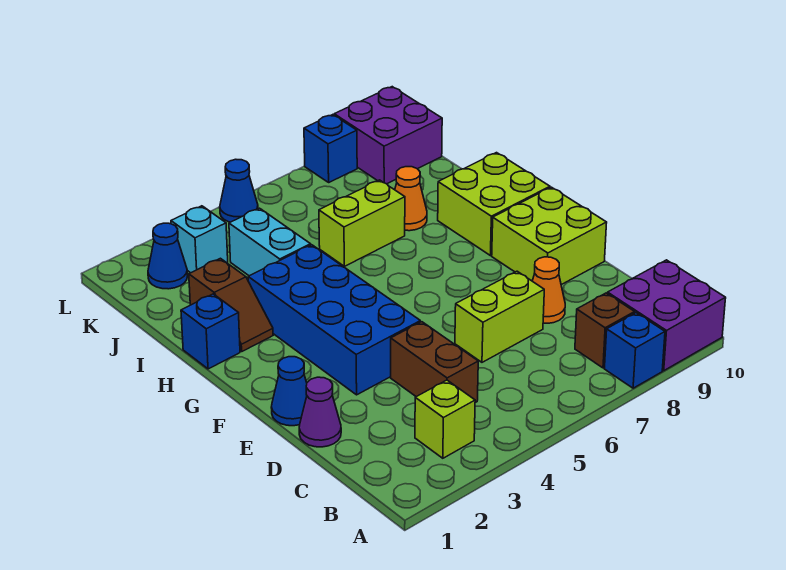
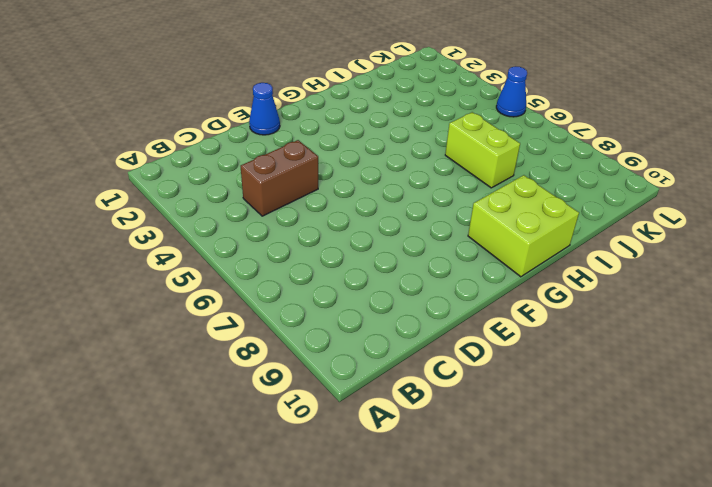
none -> blue 1x1 brick [605,313,665,388]
none -> purple 2x2 brick [608,260,726,371]
none -> lime 1x1 brick [415,380,475,458]

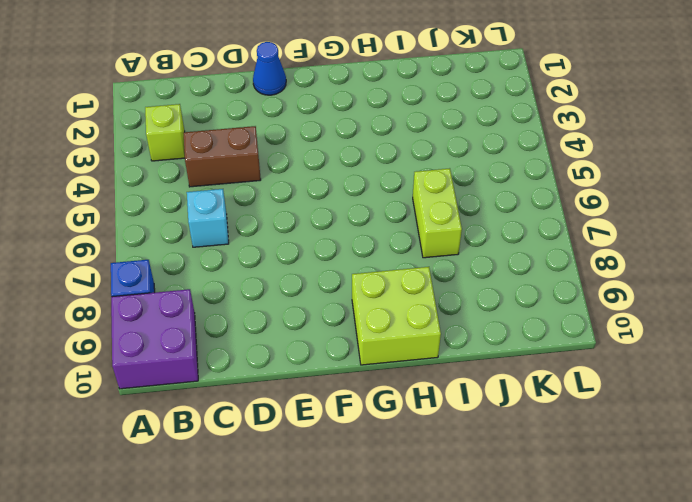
cyan 1x1 brick [187,189,229,247] -> cyan 1x1 brick moved to [171,206,228,273]
none -> brown 1x1 brick [575,293,635,368]
none -> purple 1x1 cone [299,377,341,447]
none -> lime 1x2 brick [455,271,544,362]

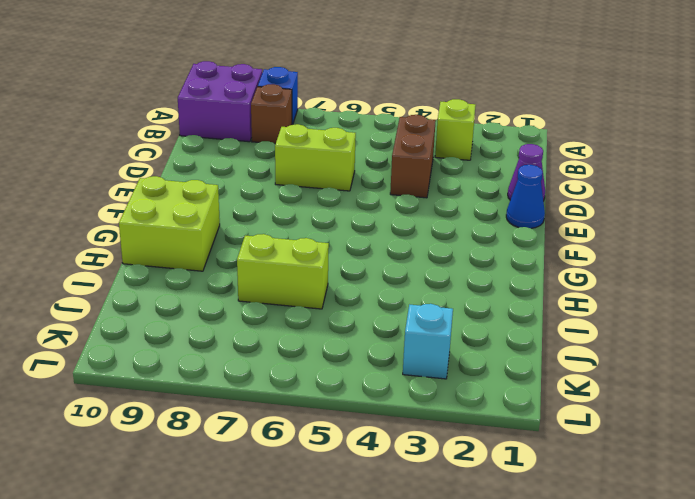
none -> orange 1x1 cone [532,257,565,323]
none -> blue 2x4 brick [248,245,420,395]
none -> lime 2x2 brick [492,187,607,285]

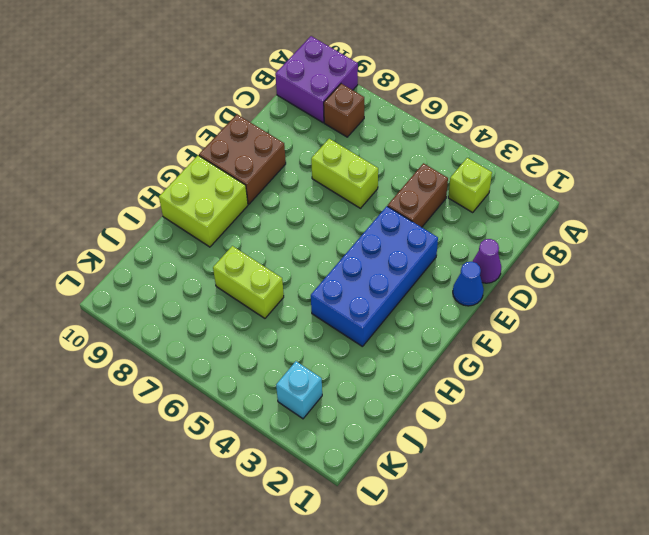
brown 2x2 brick [199,114,286,204] -> lime 2x2 brick [492,187,607,285]
none -> blue 1x1 brick [605,313,665,388]
none -> orange 1x1 cone [532,257,565,323]
none -> blue 1x1 brick [181,294,240,369]

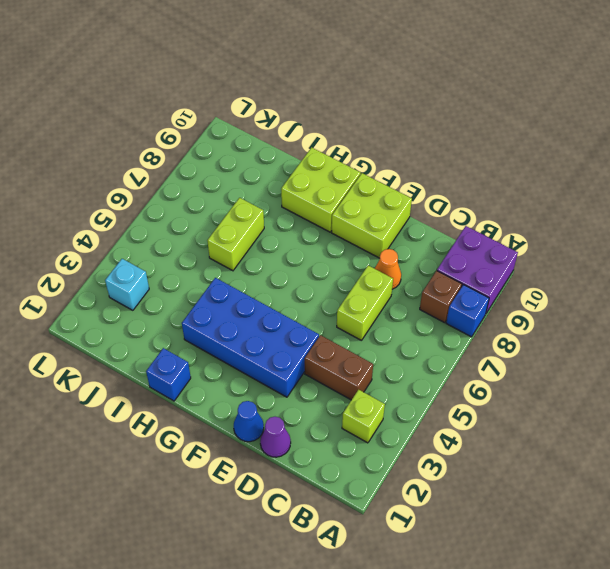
none -> brown 1x2 slope [189,258,273,351]
none -> cyan 1x2 brick [229,208,311,276]
none -> orange 1x1 cone [395,167,427,231]

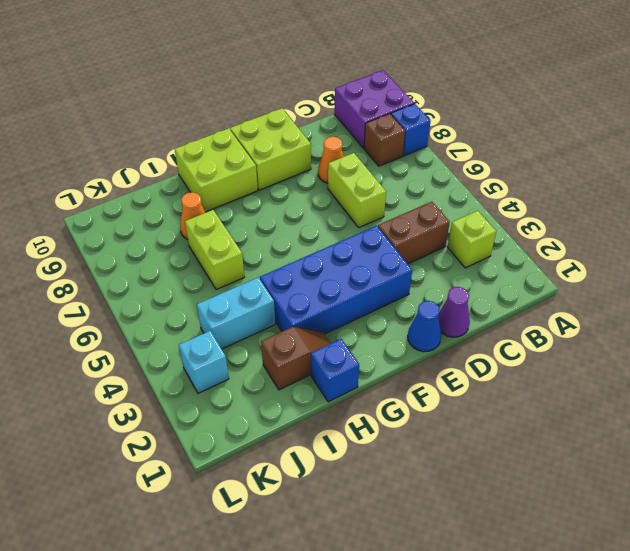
none -> blue 1x1 cone [148,223,188,289]
none -> purple 2x2 brick [334,87,442,184]
none -> blue 1x1 cone [220,159,258,222]

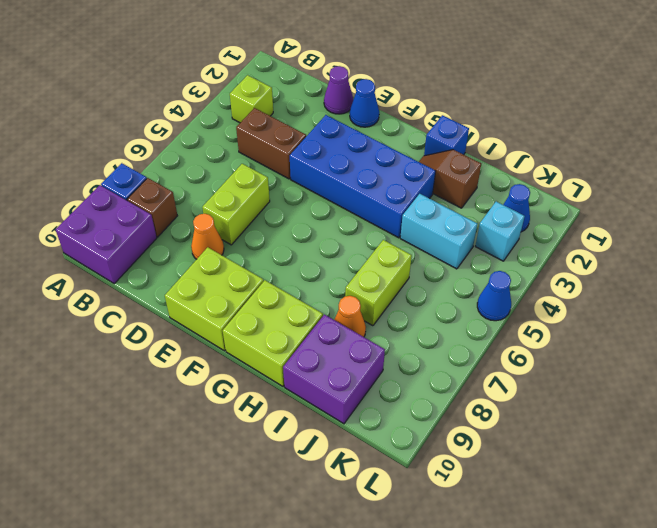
purple 2x2 brick [283,315,385,424] -> purple 2x2 brick moved to [334,87,442,184]
none -> blue 1x1 brick [304,115,357,182]

